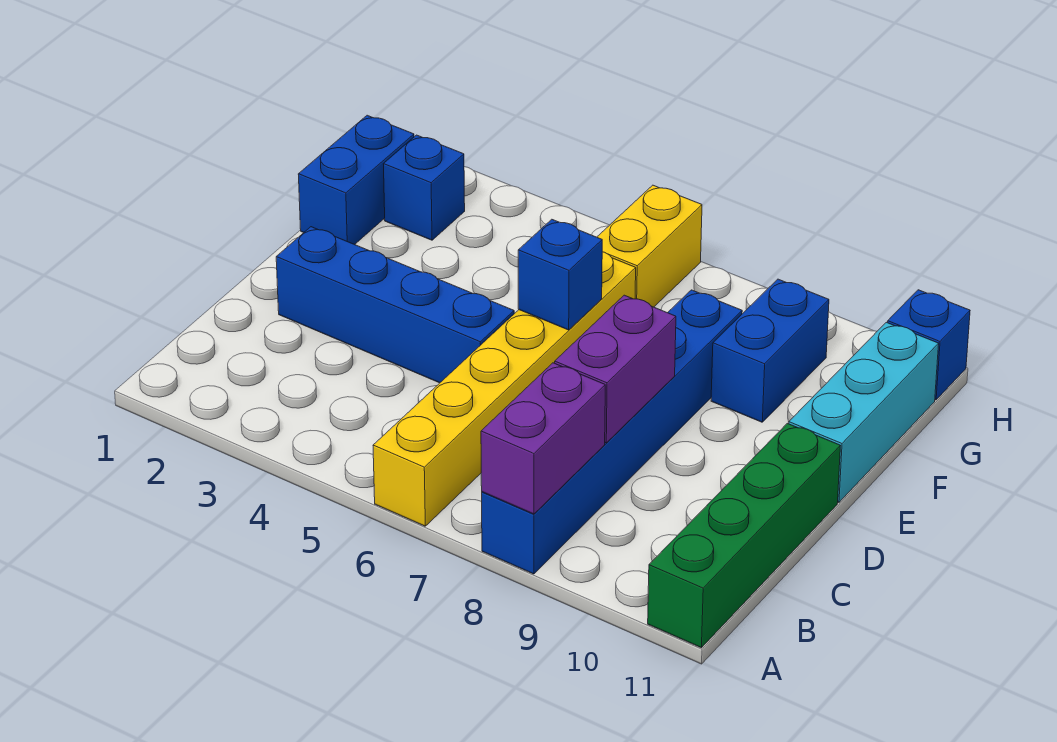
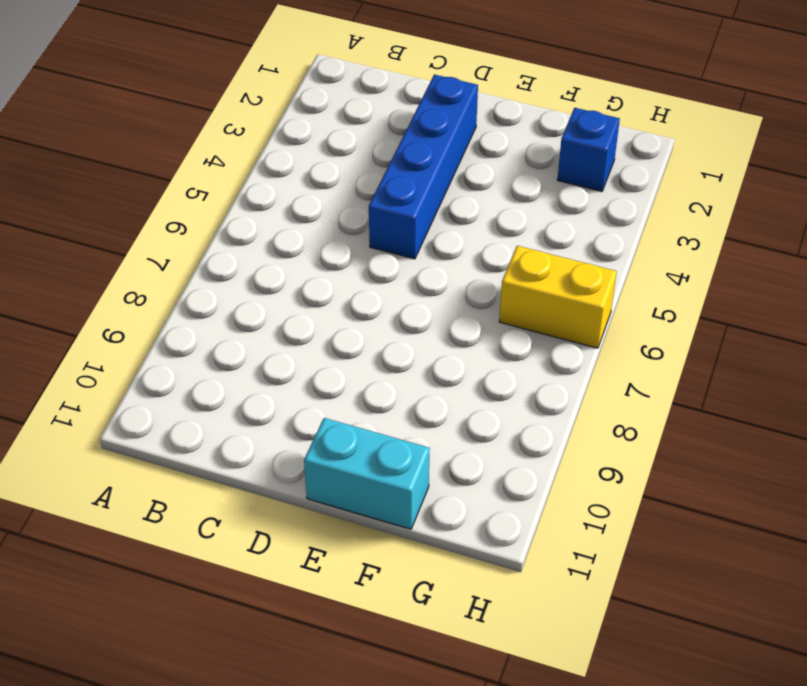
cyan 1x2 brick [304,418,430,529] -> cyan 1x3 brick [789,322,939,502]
none -> yellow 1x6 brick [373,252,636,526]
none -> blue 1x6 brick [482,290,742,574]
none -> green 1x4 brick [648,423,840,648]

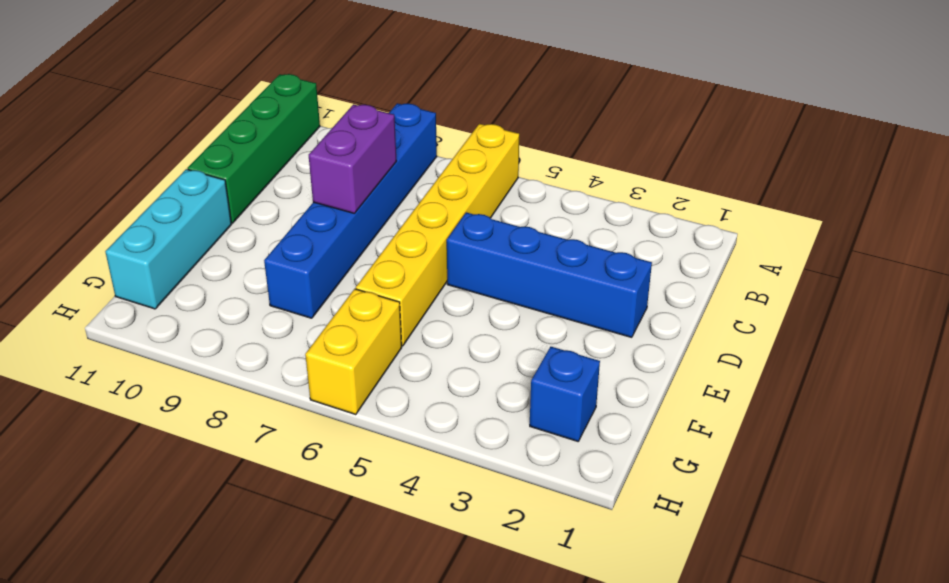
none -> blue 1x2 brick [298,115,414,245]
none -> blue 1x2 brick [711,279,829,422]
none -> blue 1x1 brick [888,290,970,400]

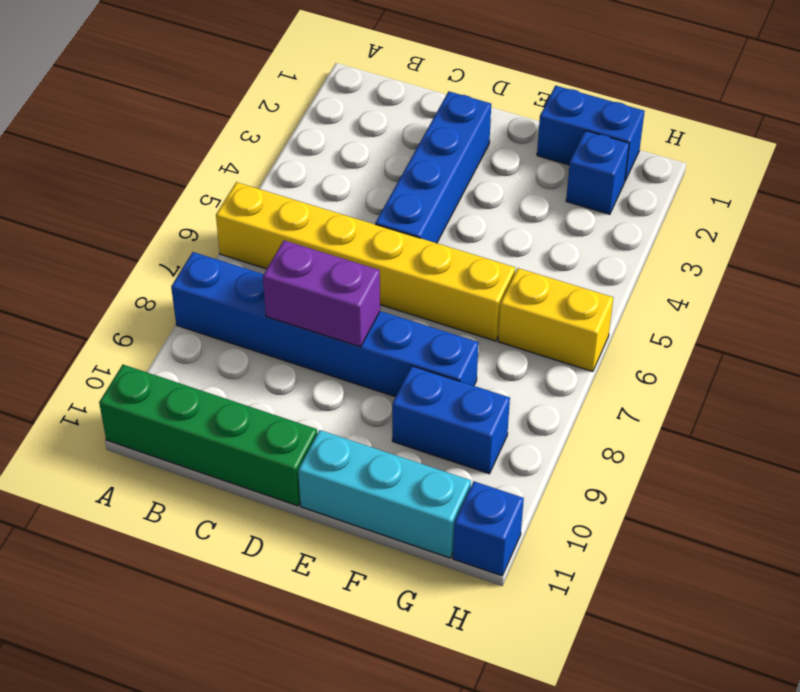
none -> purple 1x2 brick [481,363,605,514]
none -> blue 1x1 brick [518,219,602,330]

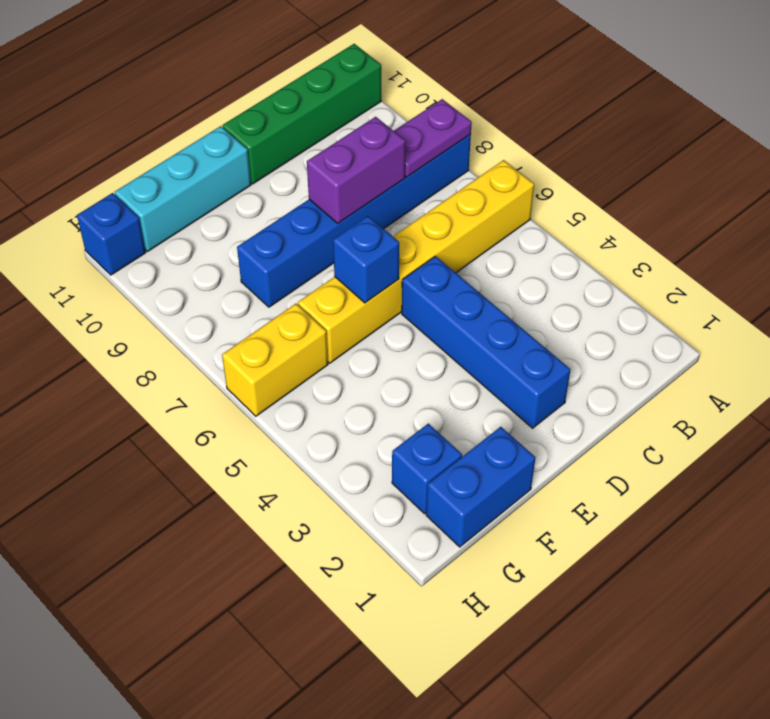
purple 1x2 plate [394,99,472,177] -> purple 1x2 brick [481,363,605,514]
none -> blue 1x2 brick [711,279,829,422]

